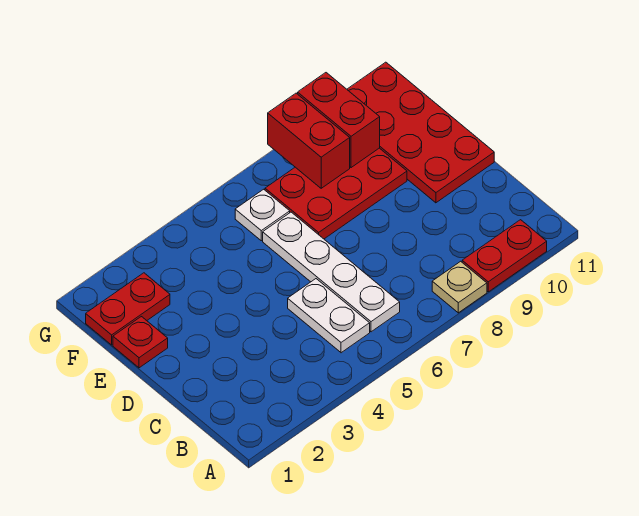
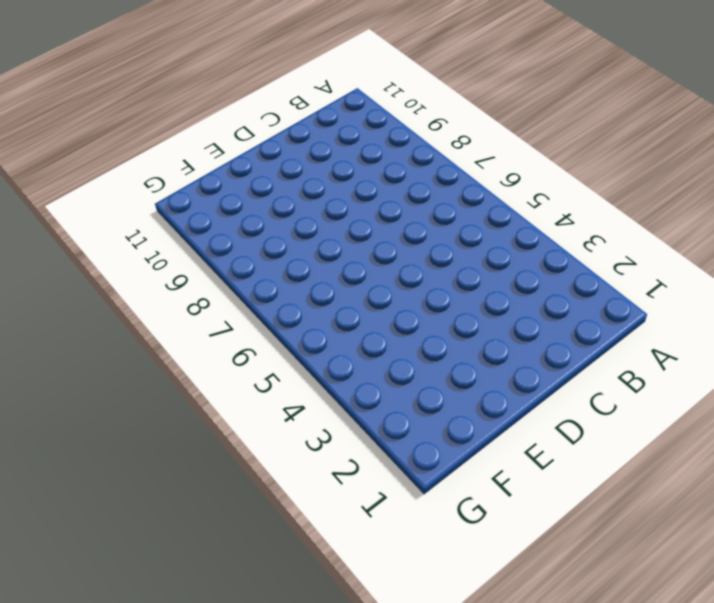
none -> tan 1x1 plate [432,261,487,313]
none -> red 1x2 plate [462,220,547,292]

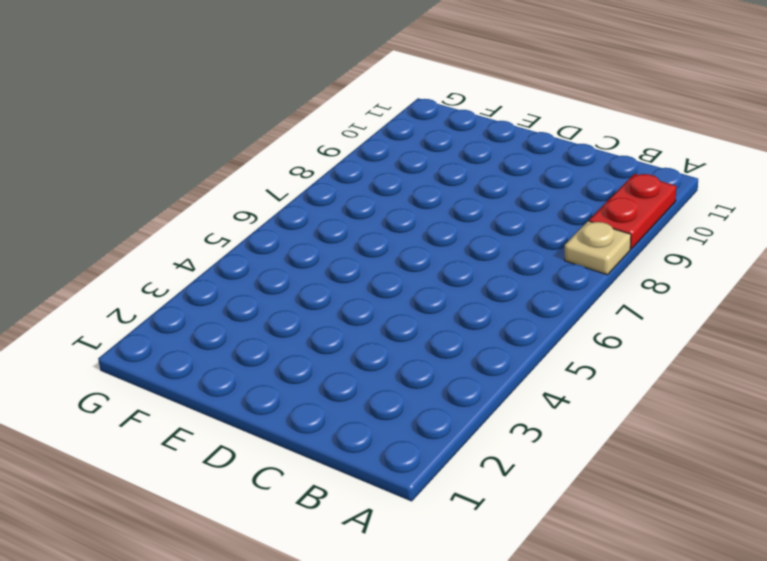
none -> white 1x2 plate [288,279,370,353]
none -> white 1x4 plate [263,212,400,332]

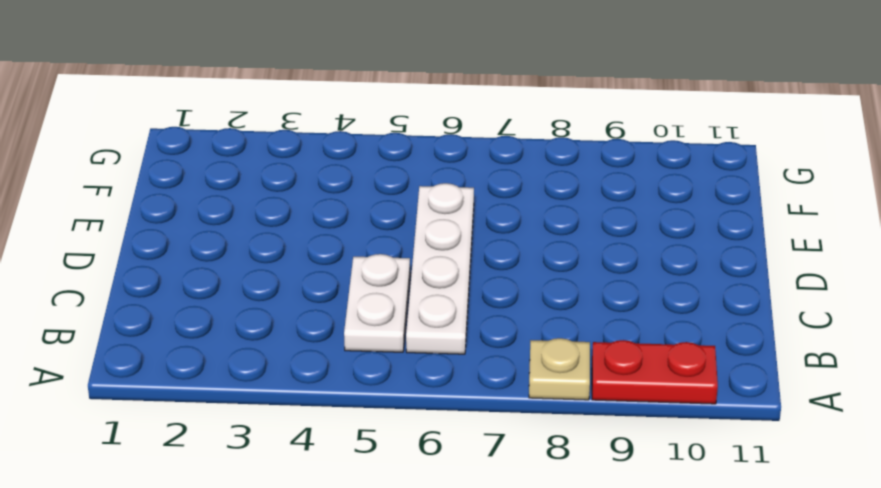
none -> red 2x4 plate [347,62,494,203]
none -> red 1x1 plate [113,317,168,368]

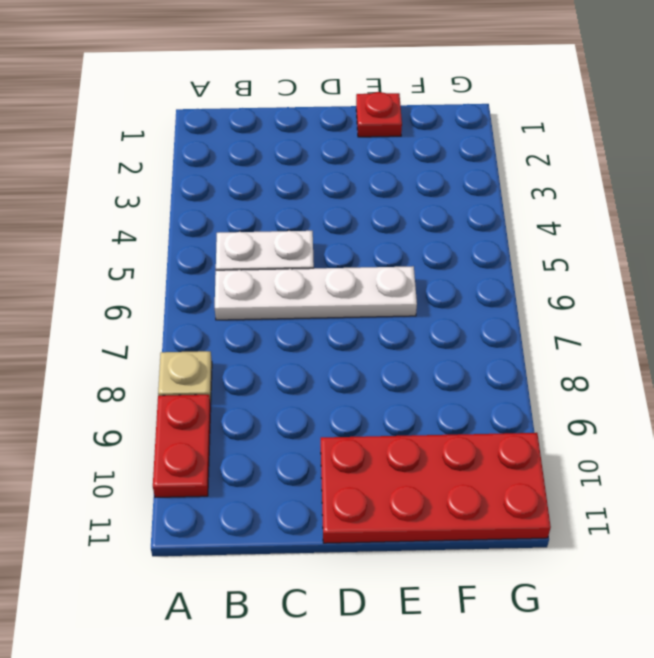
none -> red 2x3 plate [265,148,407,239]
none -> red 1x2 plate [86,273,170,345]

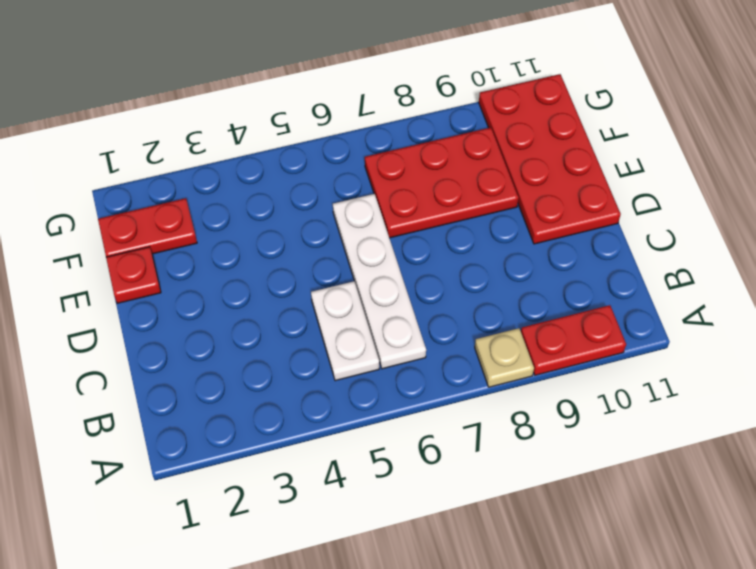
none -> white 1x1 plate [235,189,290,241]
none -> red 1x2 brick [268,93,350,188]

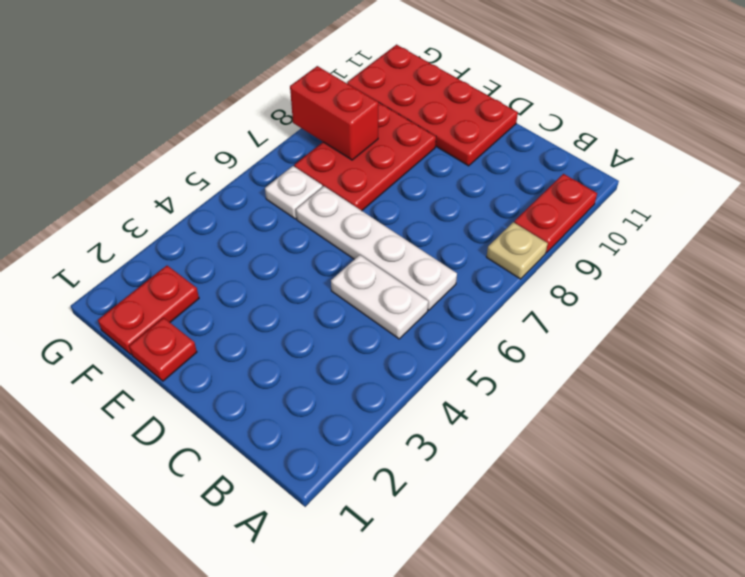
none -> red 1x2 brick [298,73,380,168]

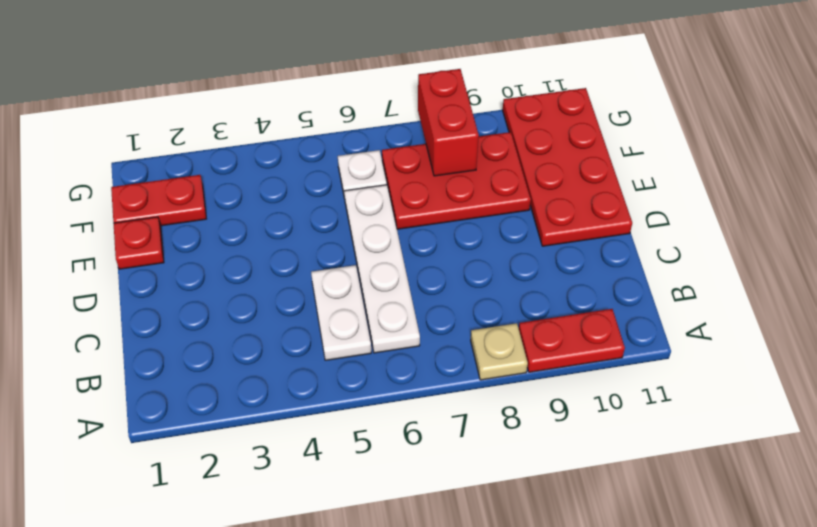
none -> red 1x2 brick [298,73,380,168]

